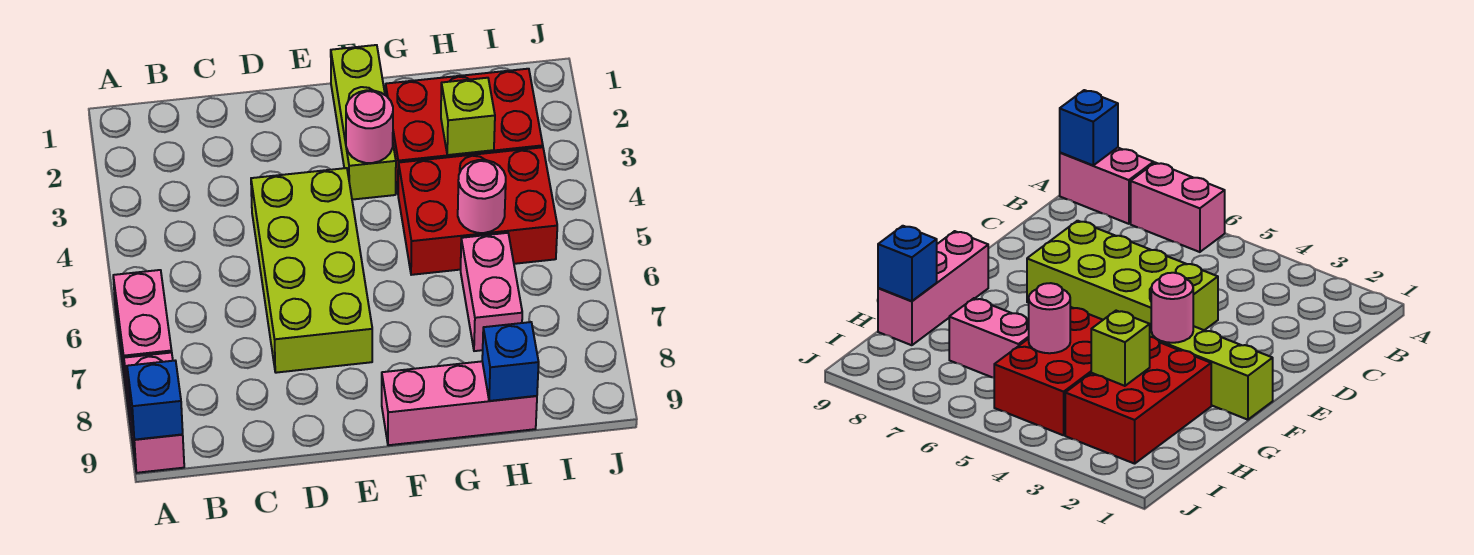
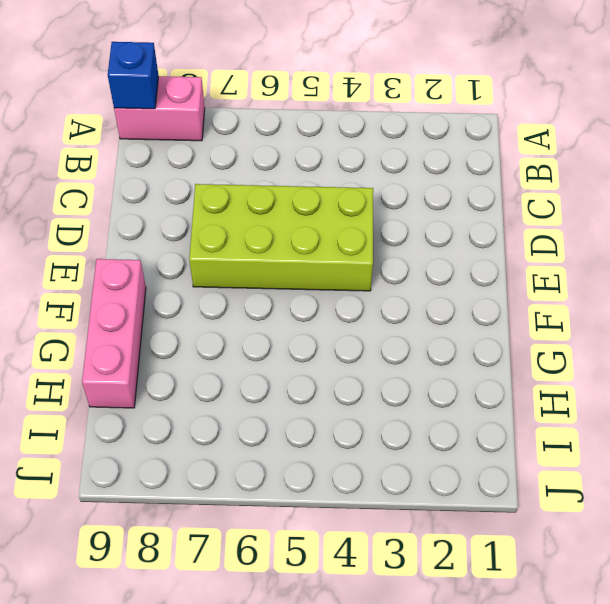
none -> pink 1x2 brick [113,270,172,388]
none -> lime 1x3 brick [331,45,396,200]
none -> red 2x3 brick [386,69,543,192]

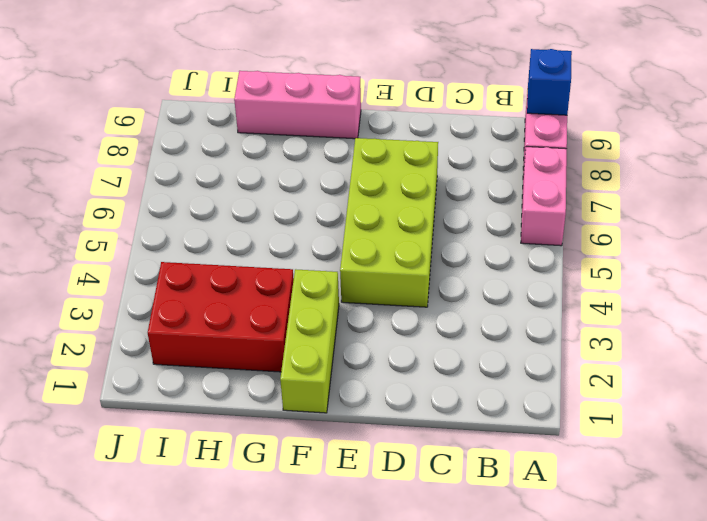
none -> red 2x3 brick [398,147,557,275]
none -> pink 1x2 brick [461,233,522,351]
none -> pink 1x1 round brick [346,90,393,163]

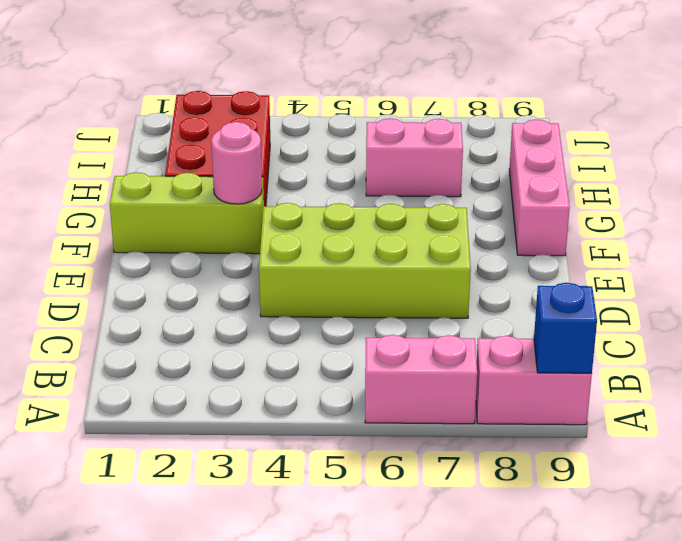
none -> red 2x3 brick [398,147,557,275]
none -> lime 1x1 brick [441,78,495,155]
none -> pink 1x1 round brick [458,160,506,233]

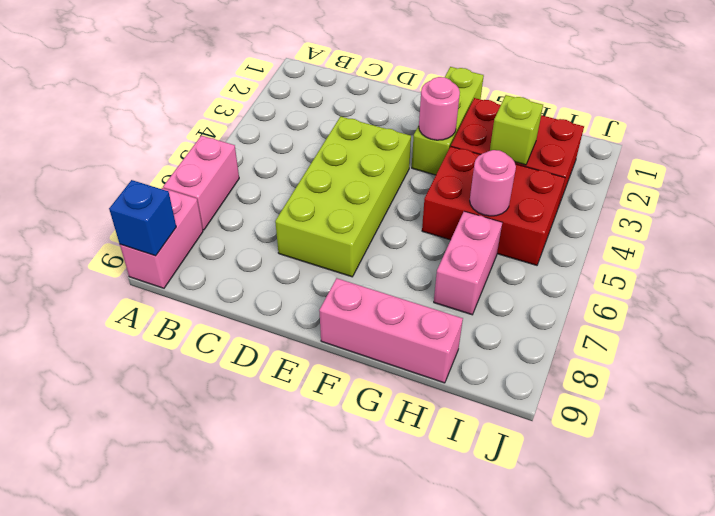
none -> blue 1x1 brick [482,322,539,401]

